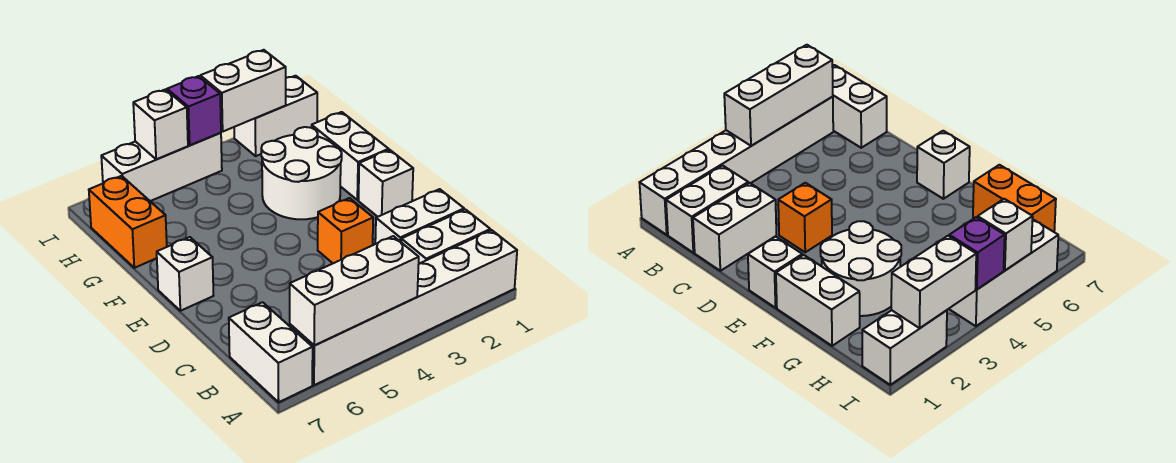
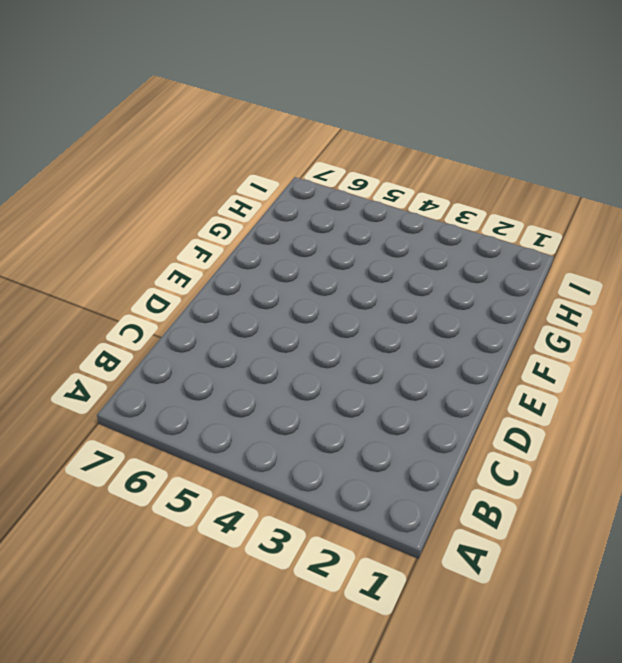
none -> white 1x6 brick [290,230,517,385]
none -> white 1x2 brick [229,302,313,402]
none -> white 1x2 brick [401,209,490,264]

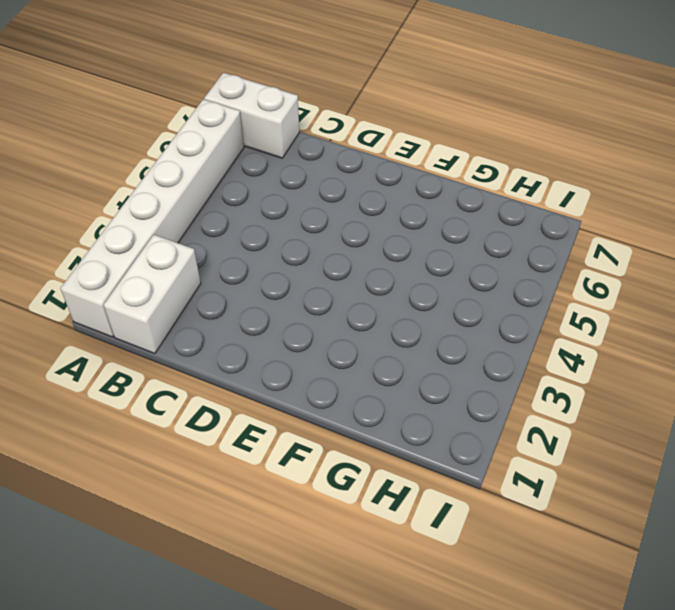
none -> white 1x2 brick [375,189,464,244]
none -> orange 1x1 brick [318,198,373,263]
none -> white 1x1 brick [358,150,413,217]

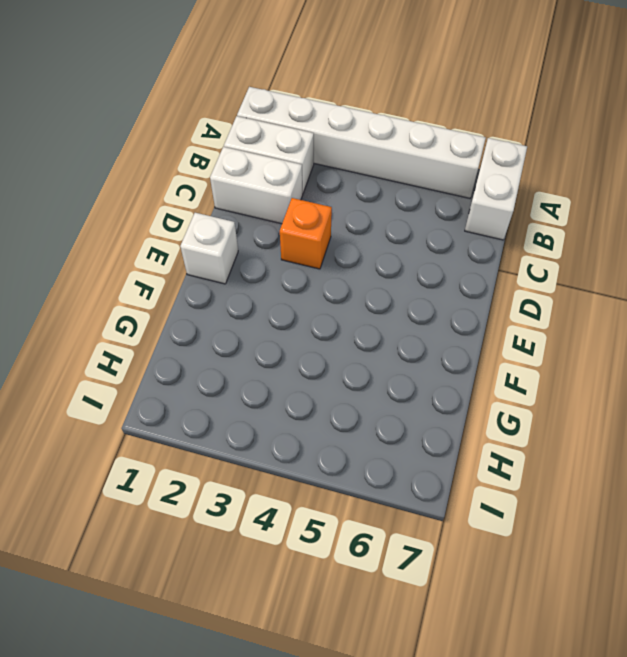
none -> white 1x1 brick [157,237,213,311]
none -> white 1x2 brick [312,112,389,200]
none -> white 2x2 round brick [261,127,342,219]

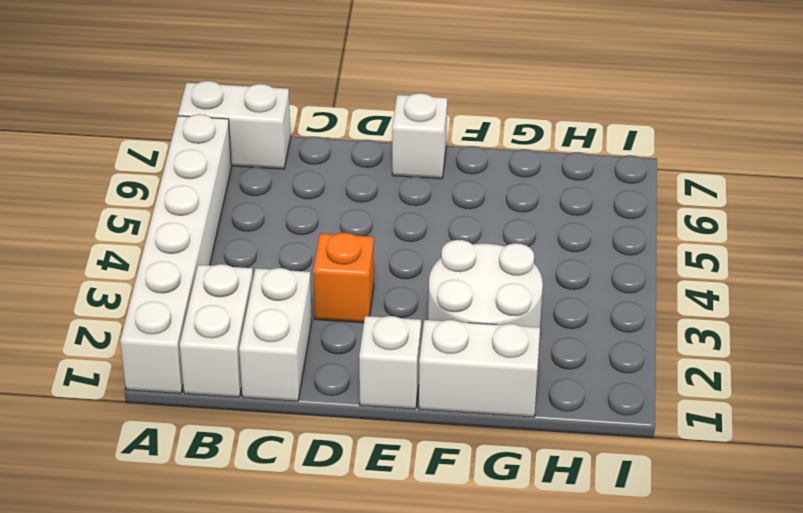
none -> orange 1x2 brick [89,176,167,268]
none -> white 1x2 brick [234,76,317,156]
none -> white 1x3 brick [101,133,222,201]

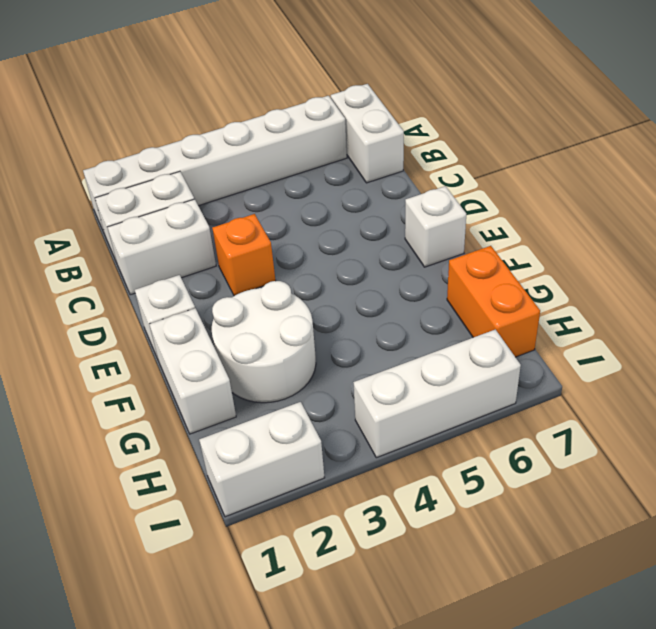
none -> white 1x3 brick [290,236,419,346]
none -> white 1x2 brick [200,50,286,131]
none -> purple 1x1 brick [167,76,221,145]

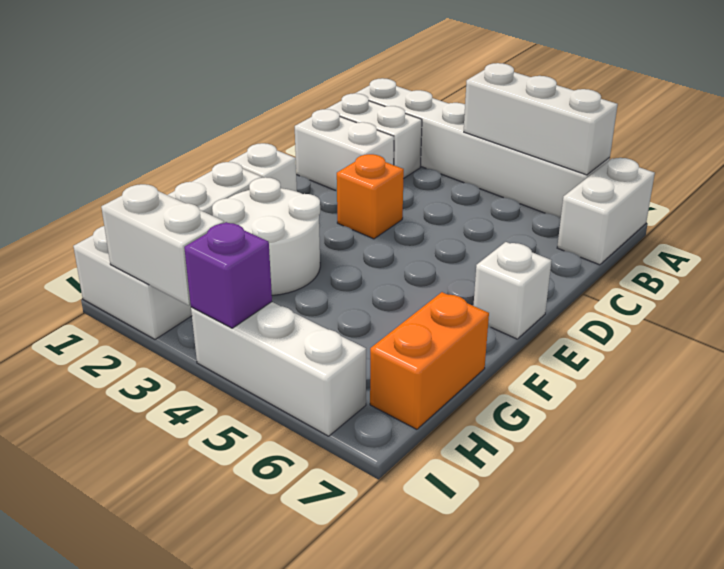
none -> white 1x1 brick [133,89,188,160]

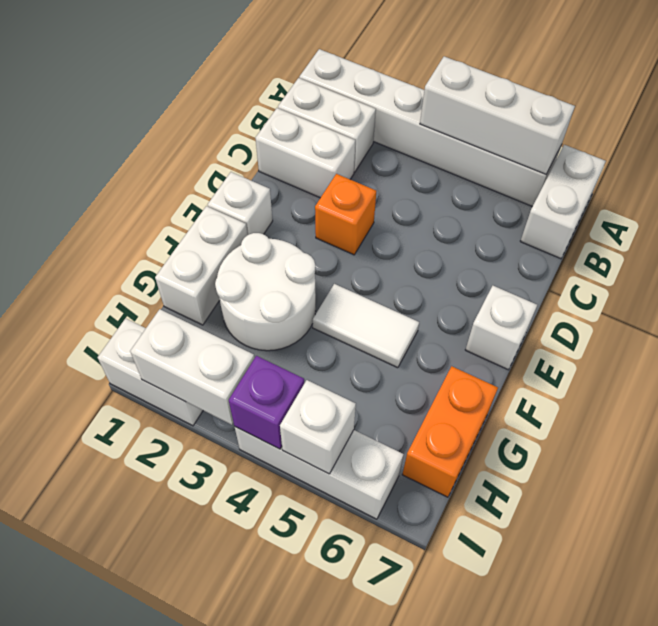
white 1x2 tile [313,284,419,368] -> none

